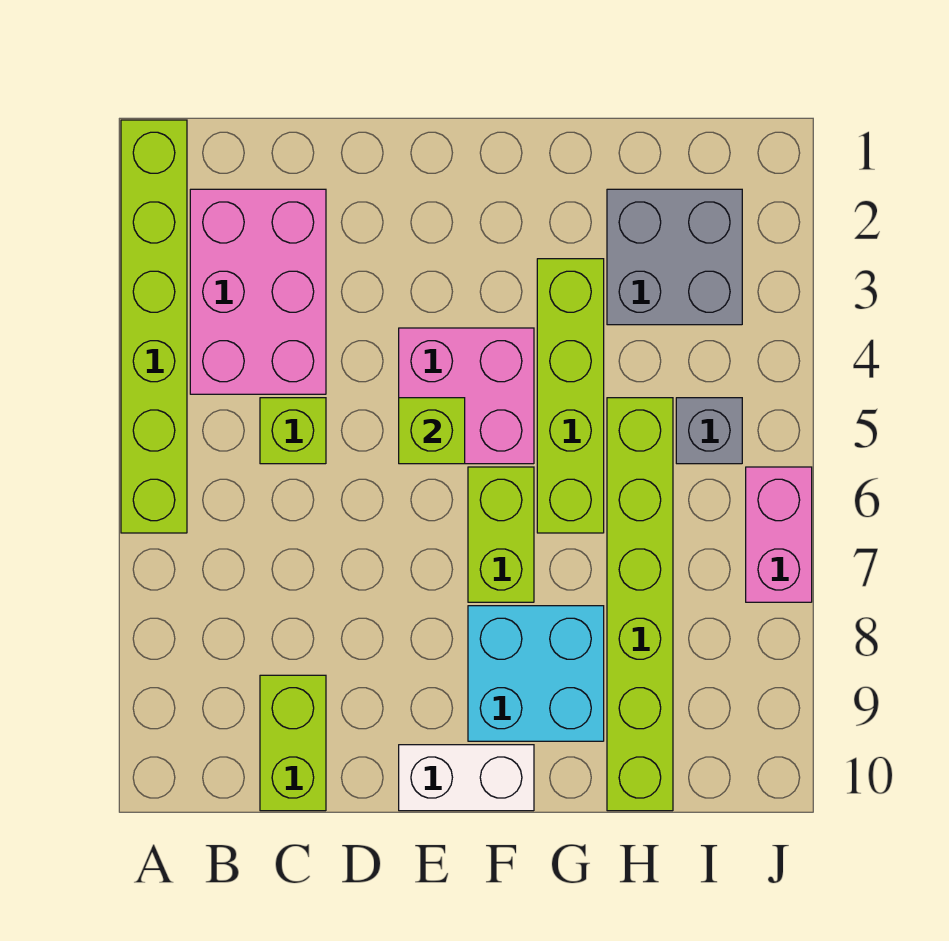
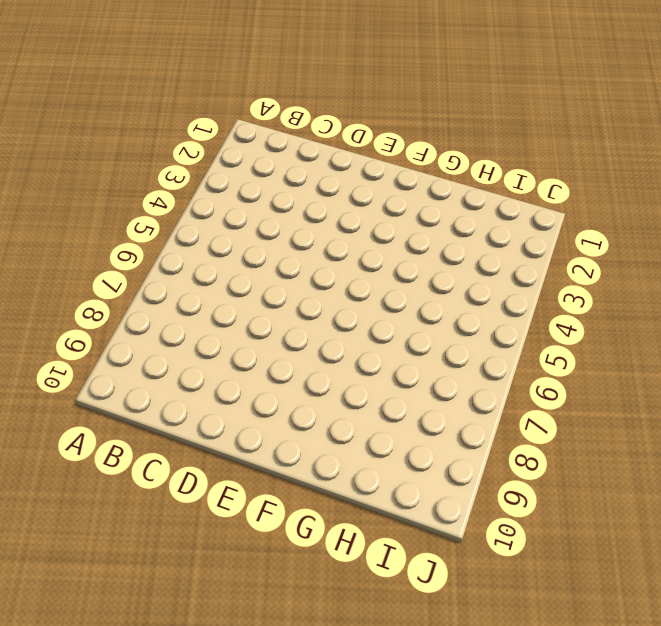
none -> lime 1x6 brick [121,120,187,533]
none -> pink 2x3 brick [190,189,326,394]
none -> lime 1x1 brick [260,398,326,464]

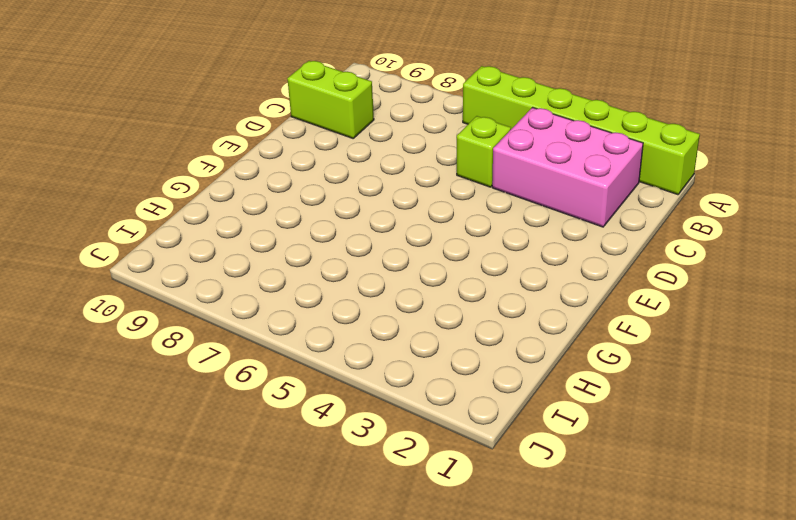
none -> pink 2x2 brick [399,328,534,464]
none -> white 1x2 brick [399,745,534,811]
none -> lime 1x2 brick [468,467,534,602]

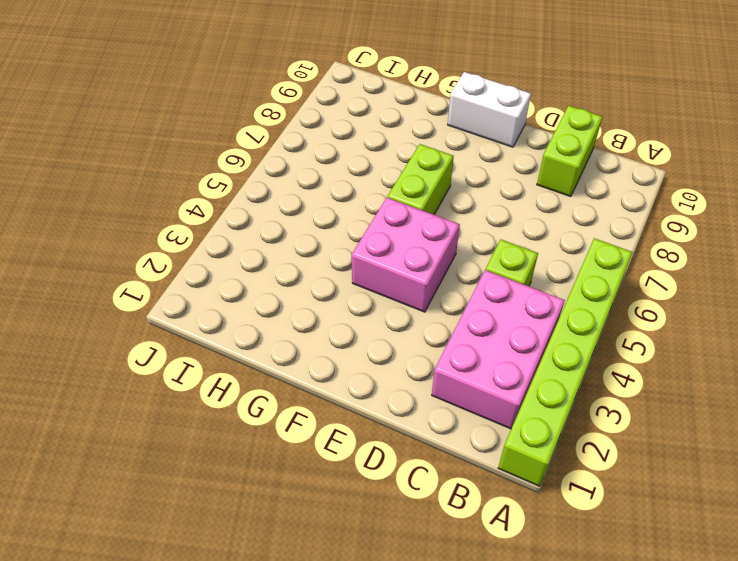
none -> cyan 2x2 brick [468,606,604,741]
none -> lime 1x4 brick [537,259,604,533]
none -> grey 2x2 brick [607,189,742,325]

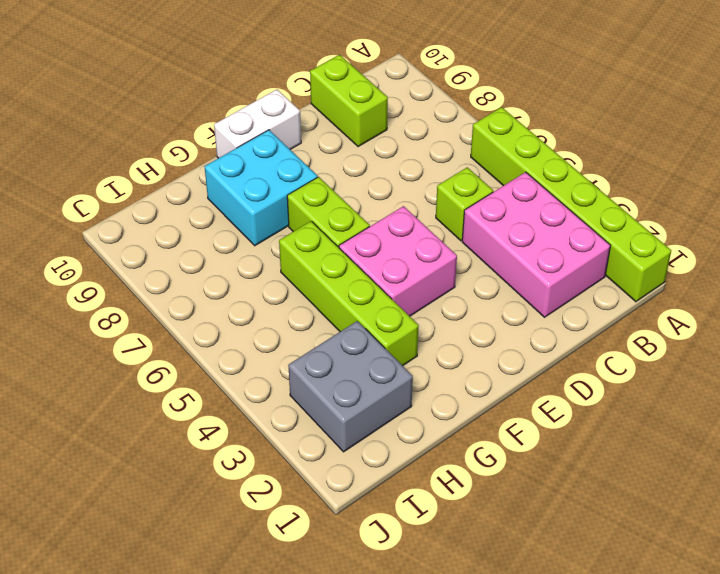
none -> lime 1x6 brick [607,398,673,811]
none -> grey 1x1 brick [676,398,742,464]
none -> pink 1x2 brick [746,467,812,602]

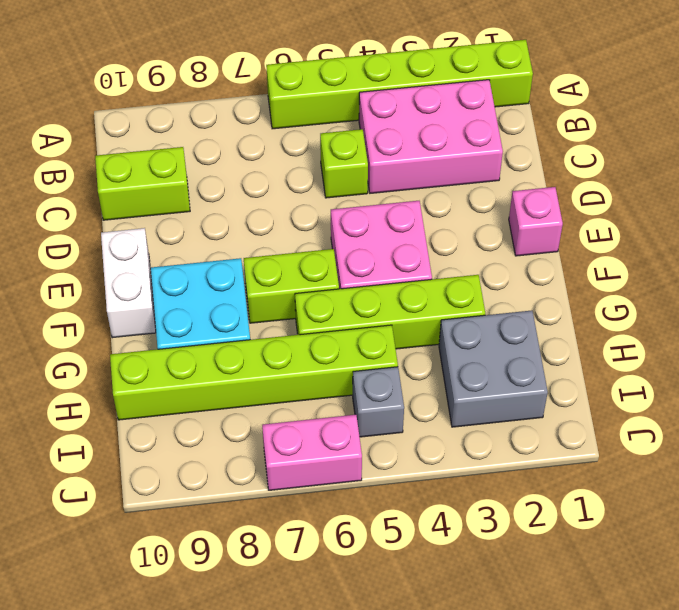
pink 1x1 brick [509,187,563,256] -> none
none -> lime 1x1 brick [399,398,465,464]

